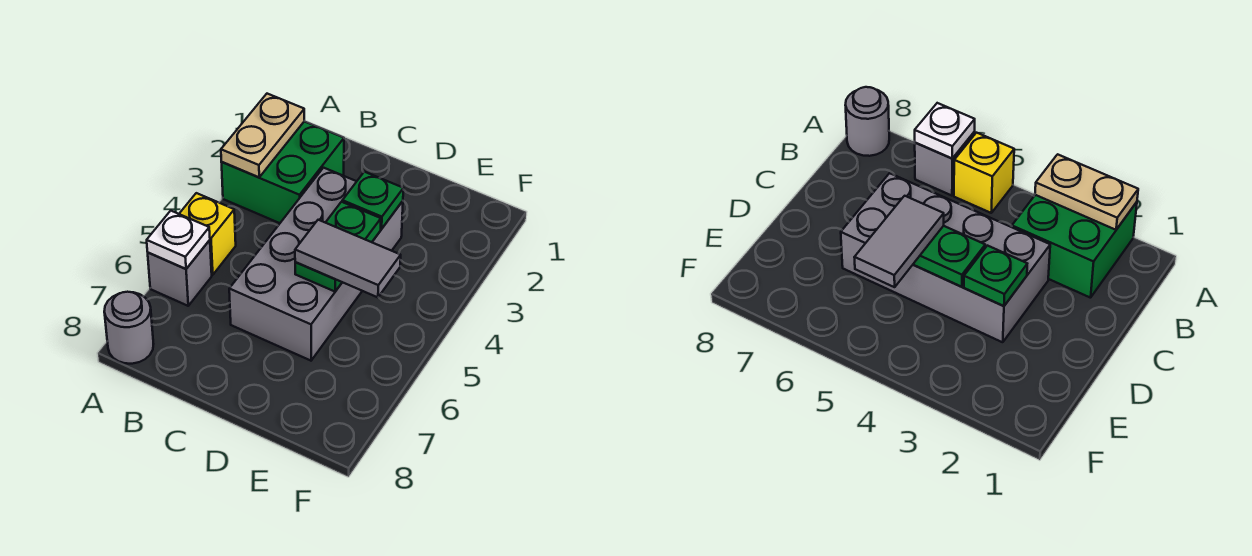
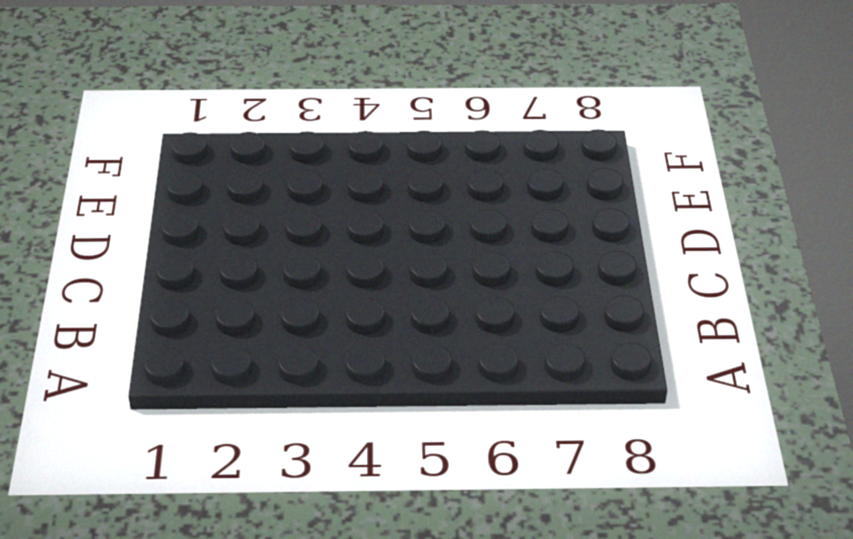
none -> green 2x2 brick [221,121,344,223]
none -> yellow 1x1 brick [179,193,236,275]

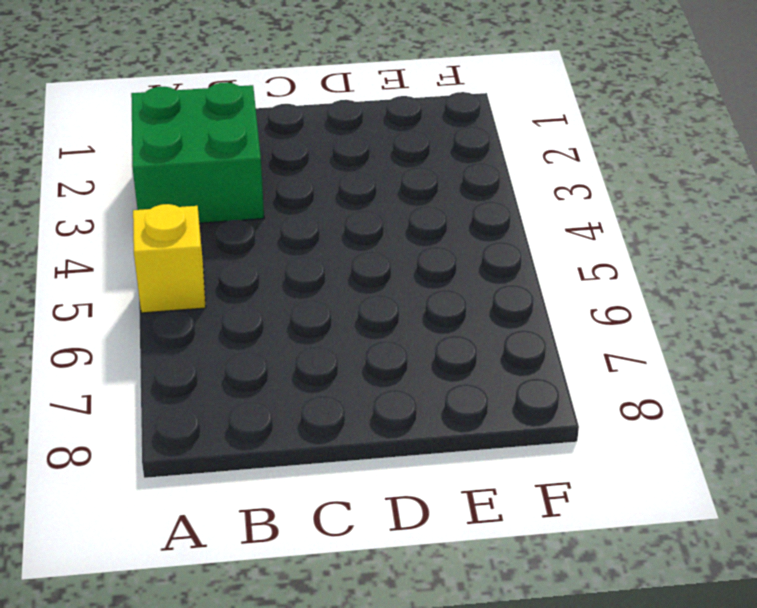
none -> grey 1x1 brick [148,240,212,306]
none -> grey 1x1 round brick [104,292,153,364]

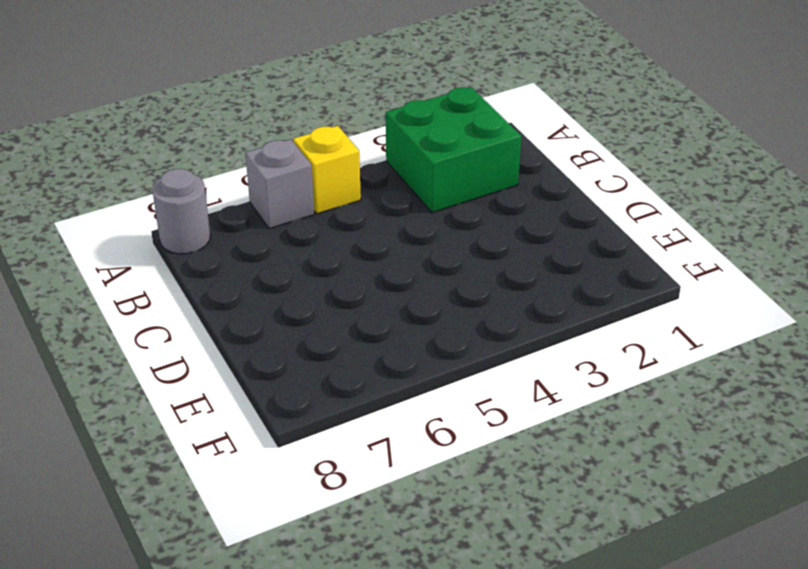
none -> grey 2x4 brick [229,168,403,361]
none -> tan 1x2 plate [221,94,304,177]

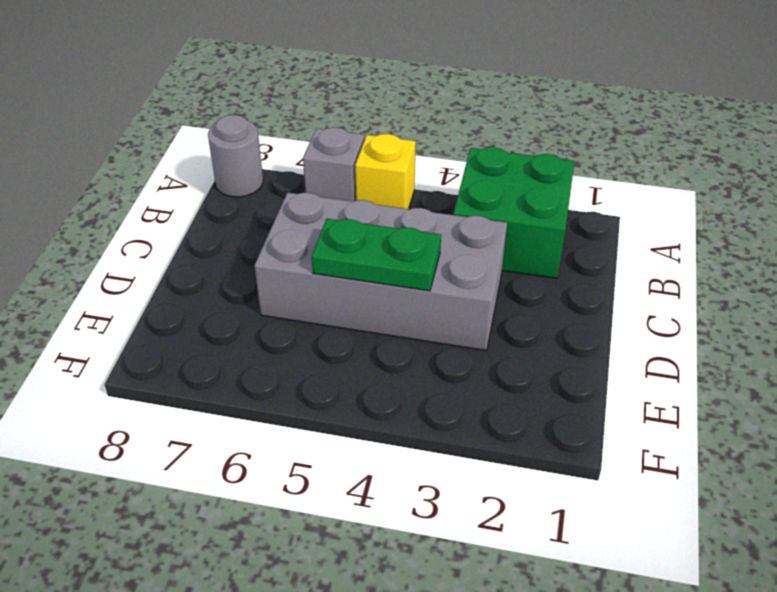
none -> tan 1x2 plate [221,94,304,177]
none -> white 1x1 plate [147,211,210,269]

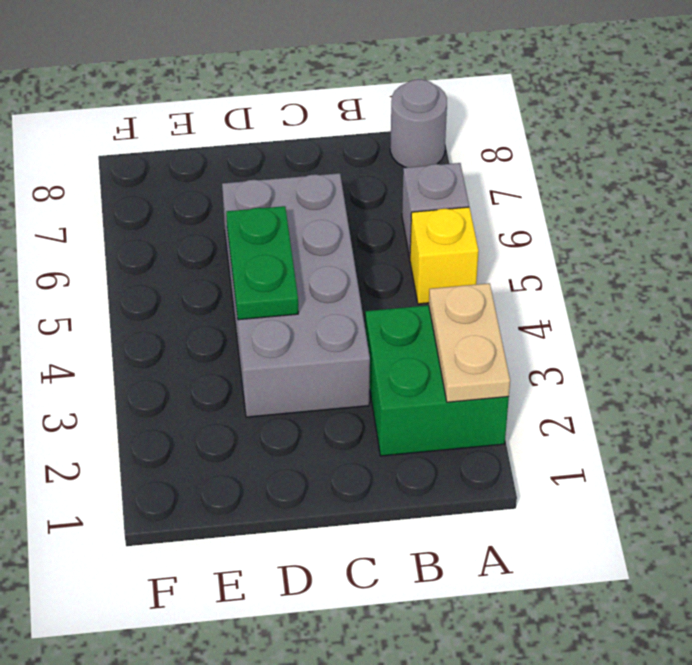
none -> white 1x1 plate [147,211,210,269]
none -> green 1x1 plate [342,172,403,229]

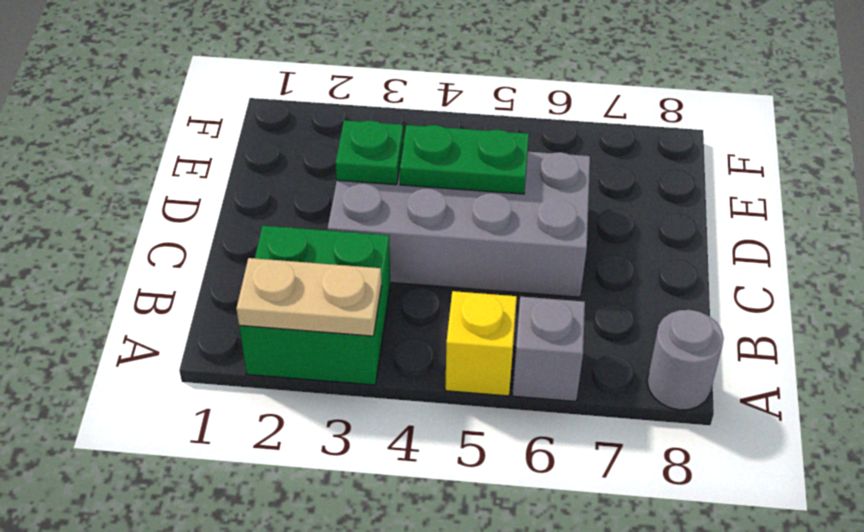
none -> white 1x1 plate [147,211,210,269]
none -> grey 1x2 tile [295,220,401,297]

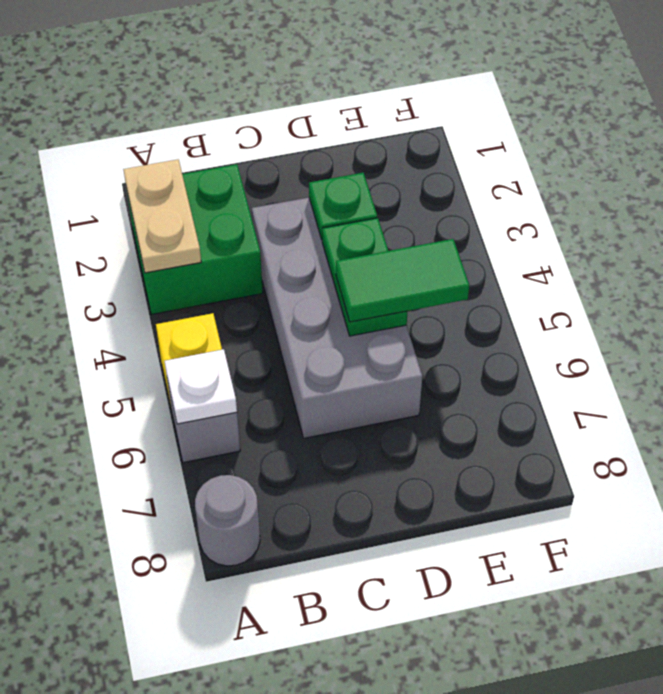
green 1x2 tile [336,239,469,322] -> grey 1x2 tile [295,220,401,297]

